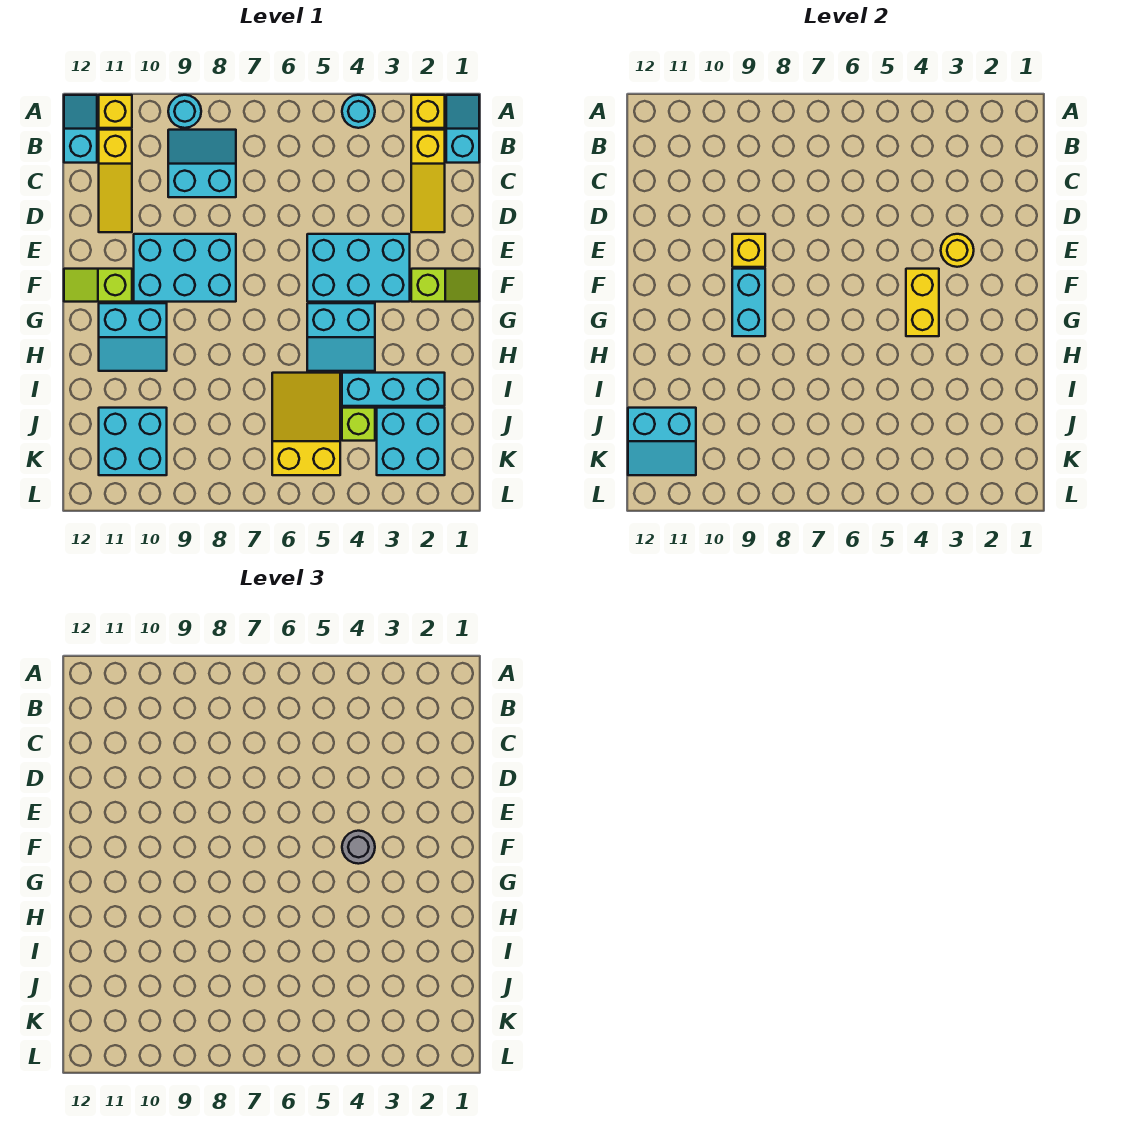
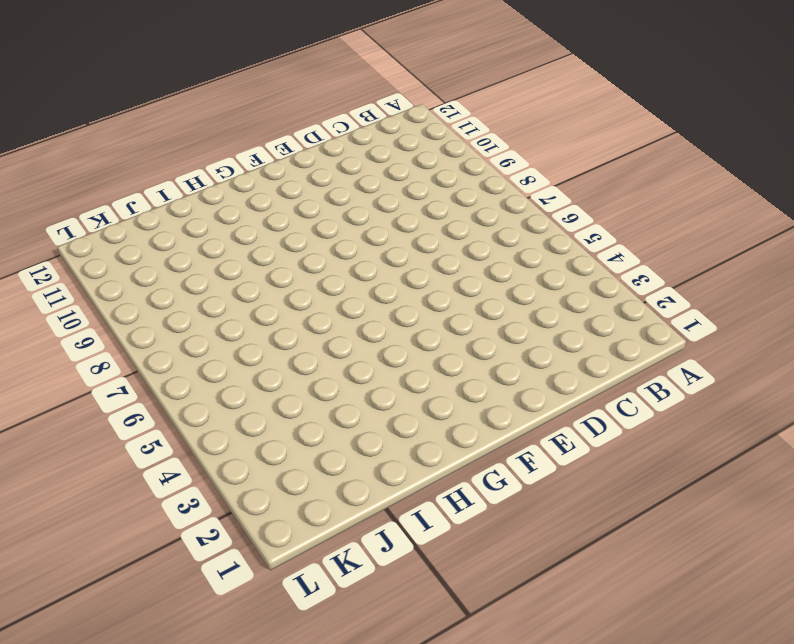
none -> cyan 1x2 slope [446,95,479,163]
none -> yellow 1x1 brick [411,95,445,128]
none -> cyan 1x1 round brick [342,95,375,128]

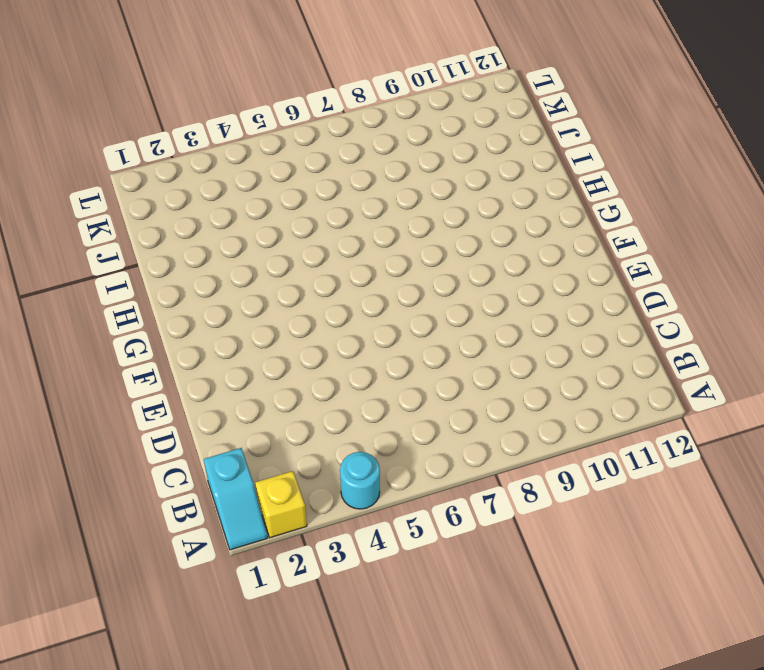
none -> cyan 1x1 round brick [168,95,201,128]
none -> yellow 1x1 brick [99,95,132,128]
none -> cyan 1x2 slope [64,95,97,163]

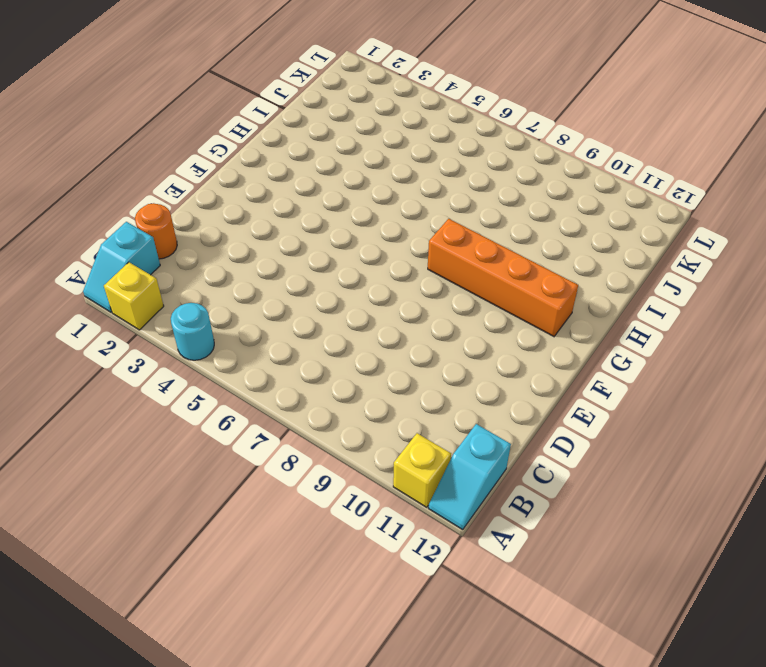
orange 1x1 round brick [135,203,177,259] -> none
orange 1x4 brick [428,219,578,336] -> cyan 2x2 slope [99,303,167,371]
none -> cyan 1x1 round brick [168,95,201,128]
none -> yellow 1x3 slope [411,130,445,232]
none -> cyan 2x2 slope [168,130,236,197]

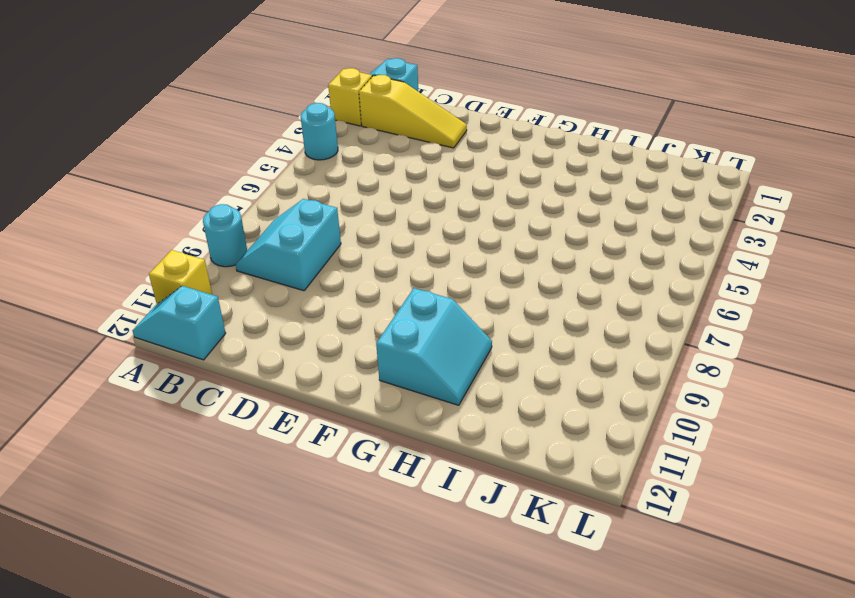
none -> yellow 1x3 slope [99,130,132,232]
none -> cyan 2x3 brick [307,234,410,302]
none -> cyan 2x3 brick [134,234,236,302]

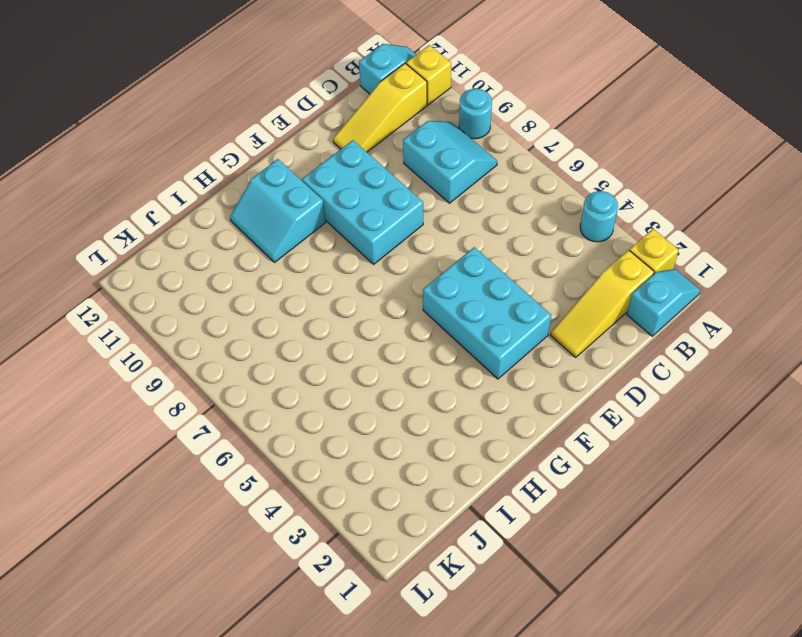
none -> lime 1x2 slope [411,269,479,302]
none -> lime 1x2 slope [64,269,132,302]
none -> cyan 2x2 slope [307,303,375,371]

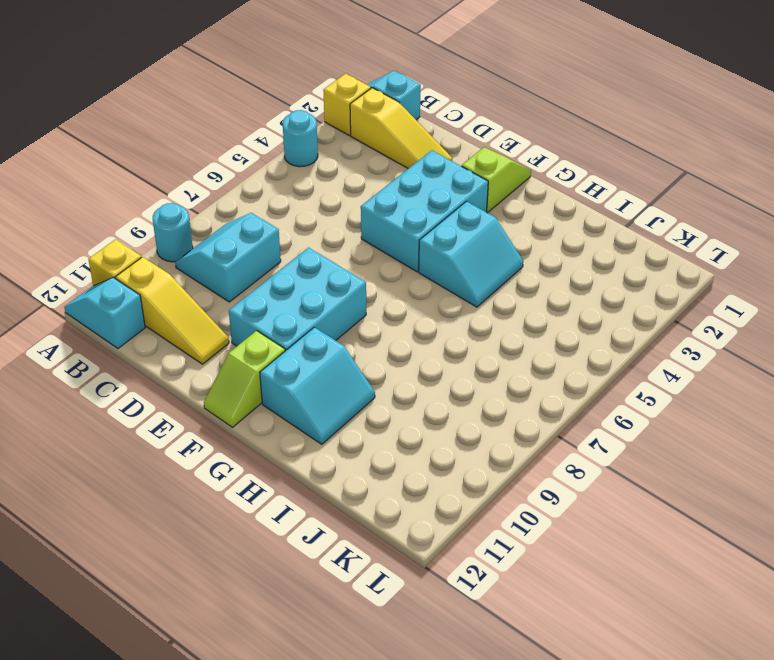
none -> cyan 1x3 brick [342,373,445,406]
none -> yellow 2x3 slope [272,373,340,475]
none -> cyan 2x2 brick [377,408,445,475]

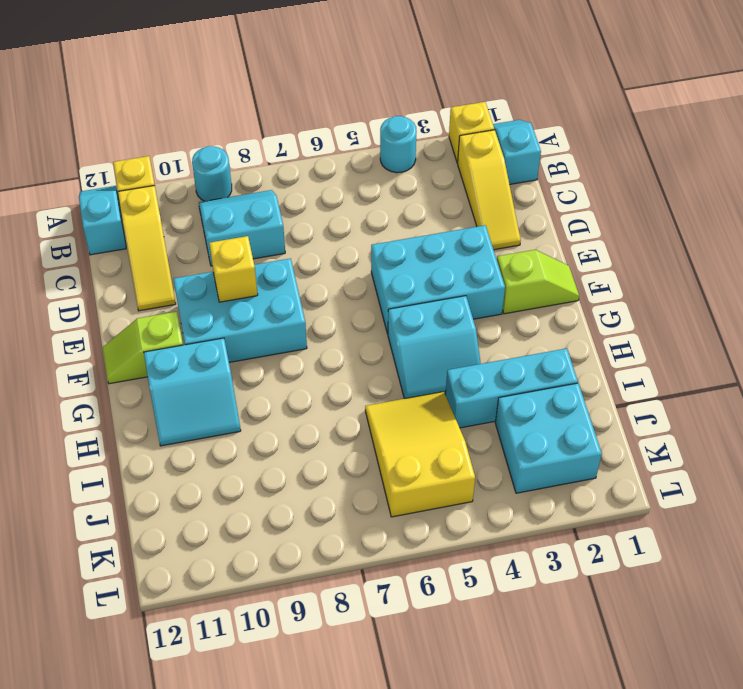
none -> lime 1x1 brick [342,408,375,441]
none -> cyan 2x2 brick [99,408,167,475]
none -> yellow 1x1 round brick [941,234,974,267]

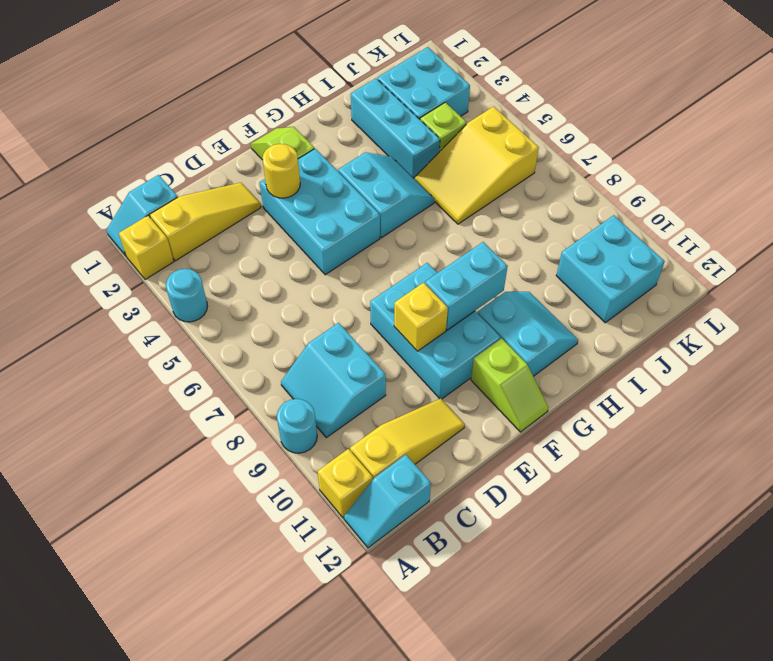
none -> yellow 1x2 brick [906,269,939,336]
none -> cyan 2x2 slope [628,408,696,475]
none -> grey 1x1 round brick [342,831,375,864]

